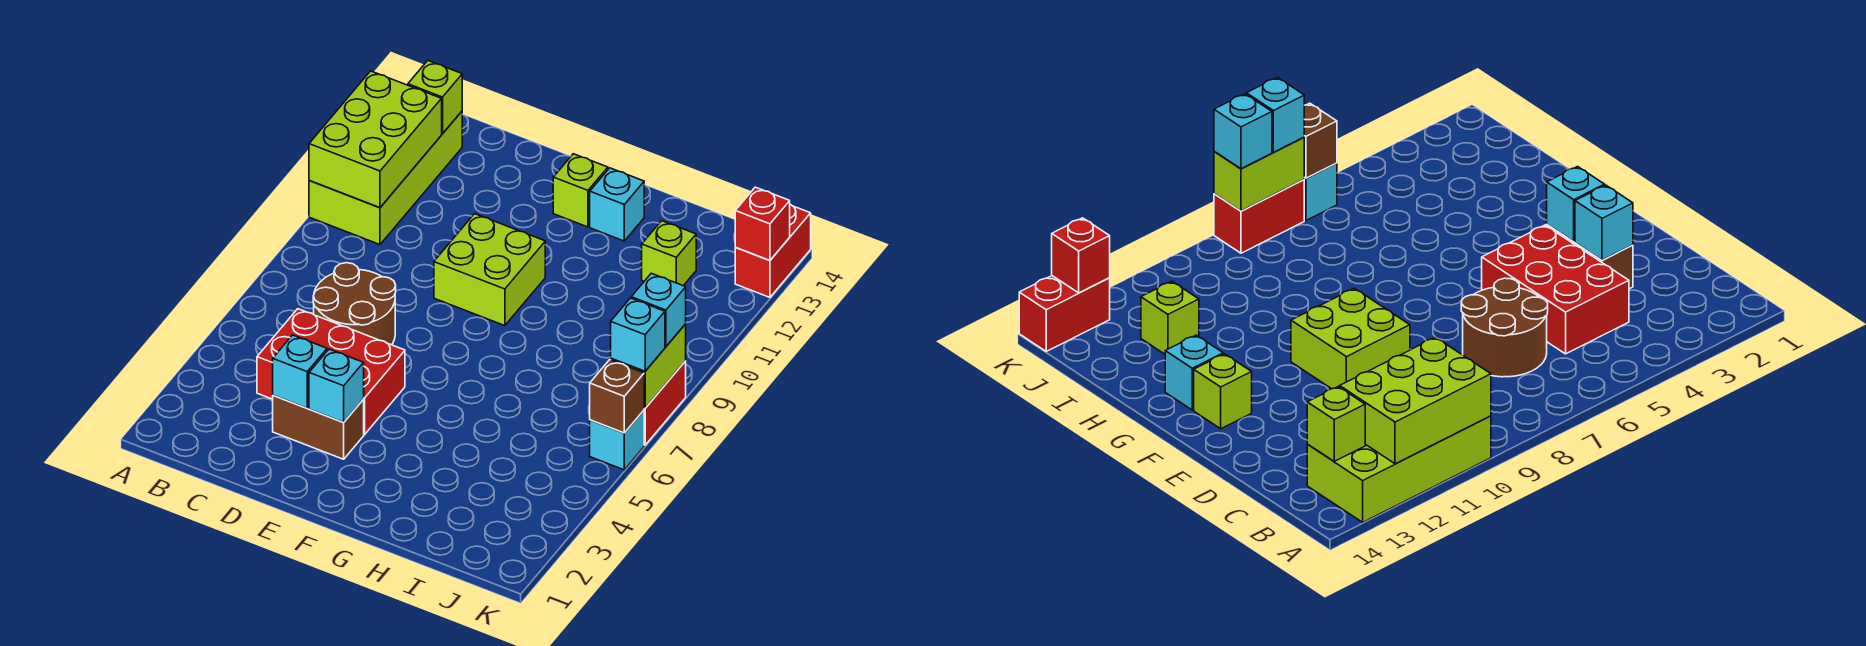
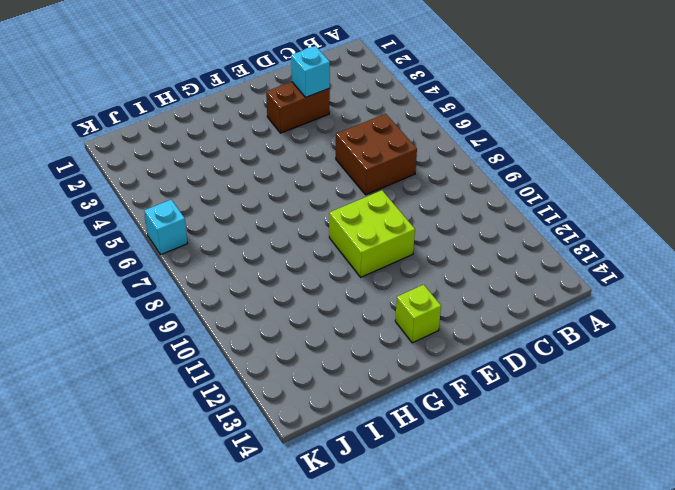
brown 2x2 brick [336,114,417,195] -> brown 2x2 round brick [313,263,396,345]
none -> lime 2x4 brick [309,111,462,245]
none -> red 2x3 brick [257,309,405,435]
none -> cyan 1x1 brick [590,168,644,241]

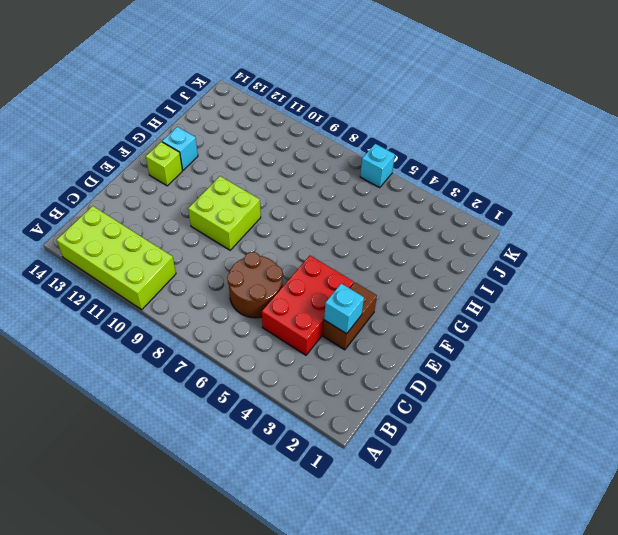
none -> lime 1x1 brick [642,221,696,286]
none -> red 1x2 brick [644,361,686,445]
none -> red 1x2 brick [735,205,811,297]

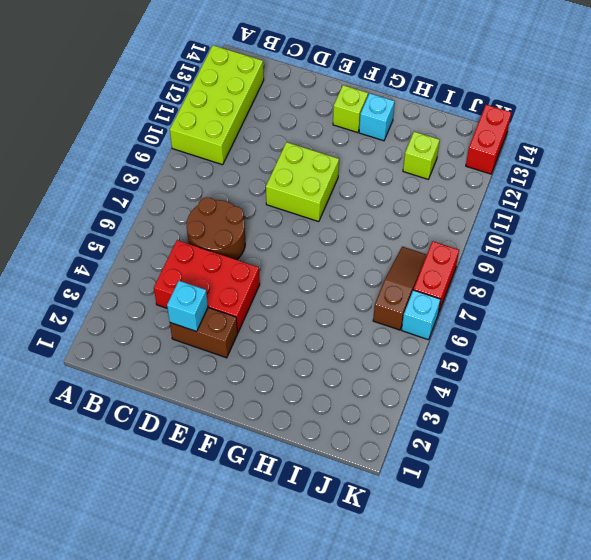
brown 1x3 slope [373,247,427,330] -> none
none -> lime 2x3 brick [309,71,442,208]
none -> lime 1x1 brick [408,61,462,134]
none -> cyan 1x1 brick [309,349,364,422]

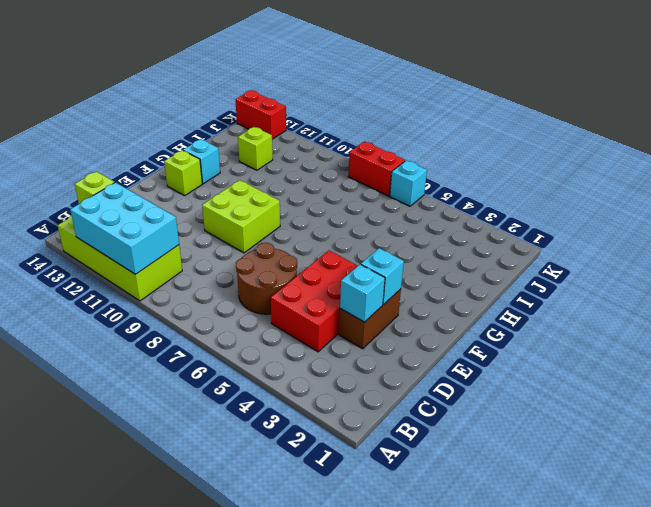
cyan 2x3 brick [70,182,179,274] -> lime 2x3 brick [309,71,442,208]
none -> brown 1x1 brick [590,360,645,433]
none -> lime 1x2 brick [611,324,686,408]
none -> red 1x1 brick [735,187,790,261]

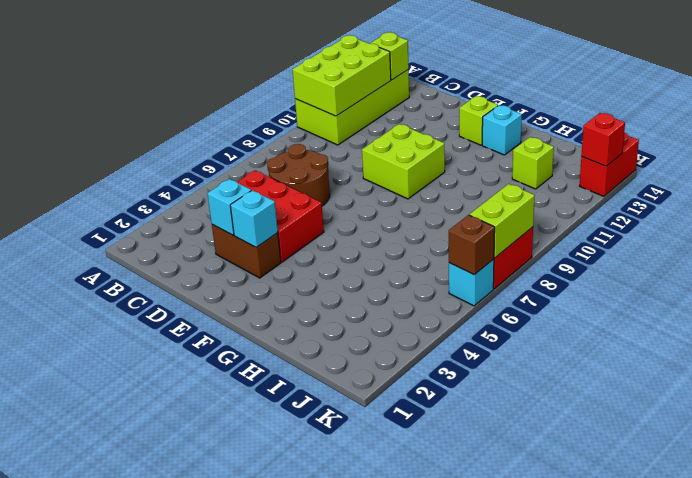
none -> cyan 1x1 brick [611,298,665,371]
none -> cyan 1x1 brick [631,273,686,347]

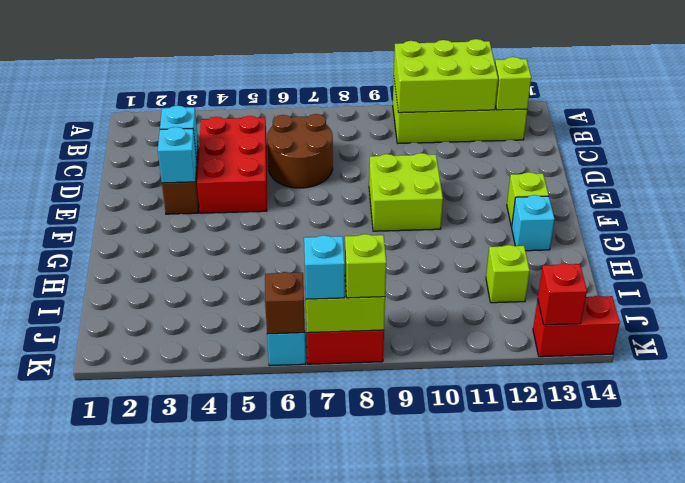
lime 1x1 brick [345,234,386,298] -> cyan 1x1 brick [631,273,686,347]

